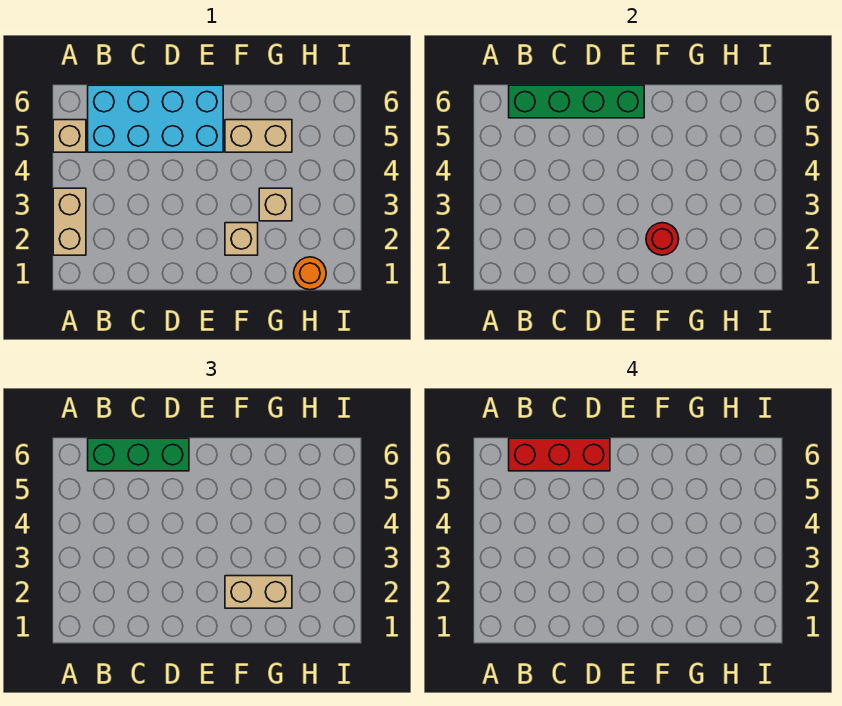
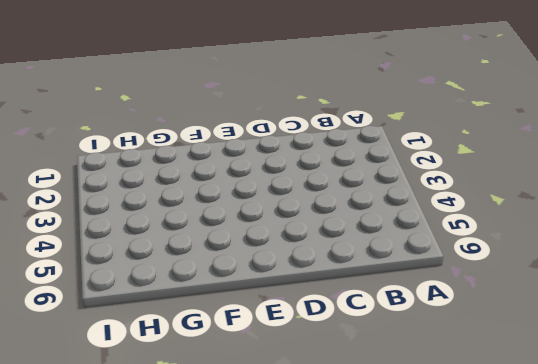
none -> tan 1x2 brick [53,188,86,255]
none -> tan 1x1 brick [53,120,86,152]
none -> cyan 2x4 brick [88,85,223,152]

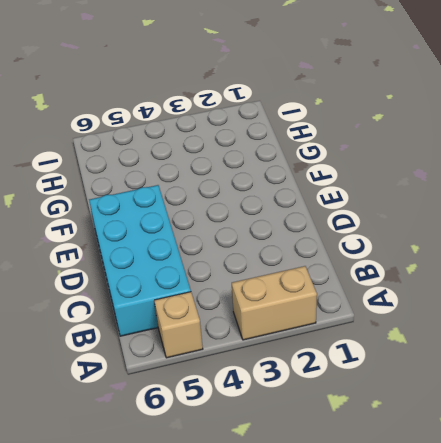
none -> tan 1x1 brick [225,223,258,255]
none -> tan 1x2 brick [225,120,292,152]
none -> tan 1x1 brick [259,188,292,221]

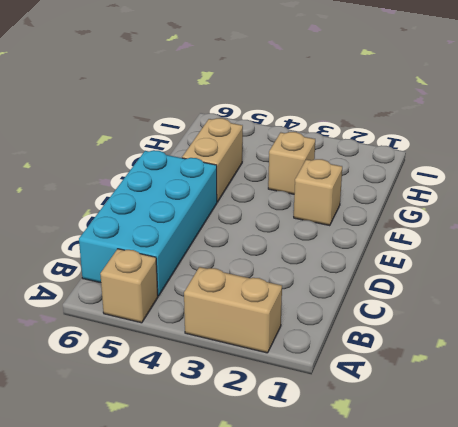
none -> orange 1x1 round brick [294,257,326,290]
none -> green 1x4 brick [509,85,644,118]
none -> red 1x1 round brick [646,223,679,255]

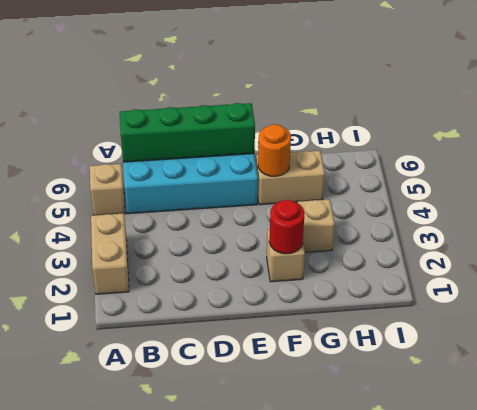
orange 1x1 round brick [258,124,291,176] -> orange 1x1 round brick moved to [294,257,326,290]
none -> green 1x3 brick [88,438,189,471]
none -> tan 1x2 brick [225,576,292,608]
none -> red 1x3 brick [509,438,610,471]

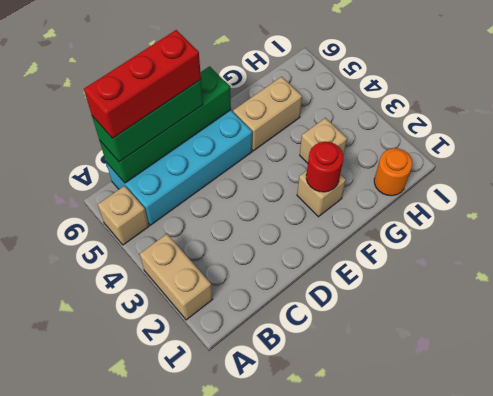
none -> tan 1x2 brick [225,576,292,608]

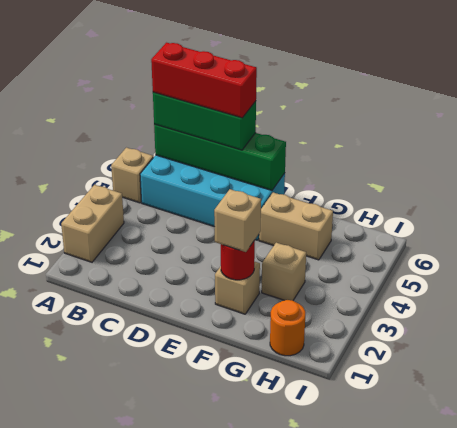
tan 1x1 brick [214,189,261,252] -> tan 1x2 brick [225,576,292,608]

